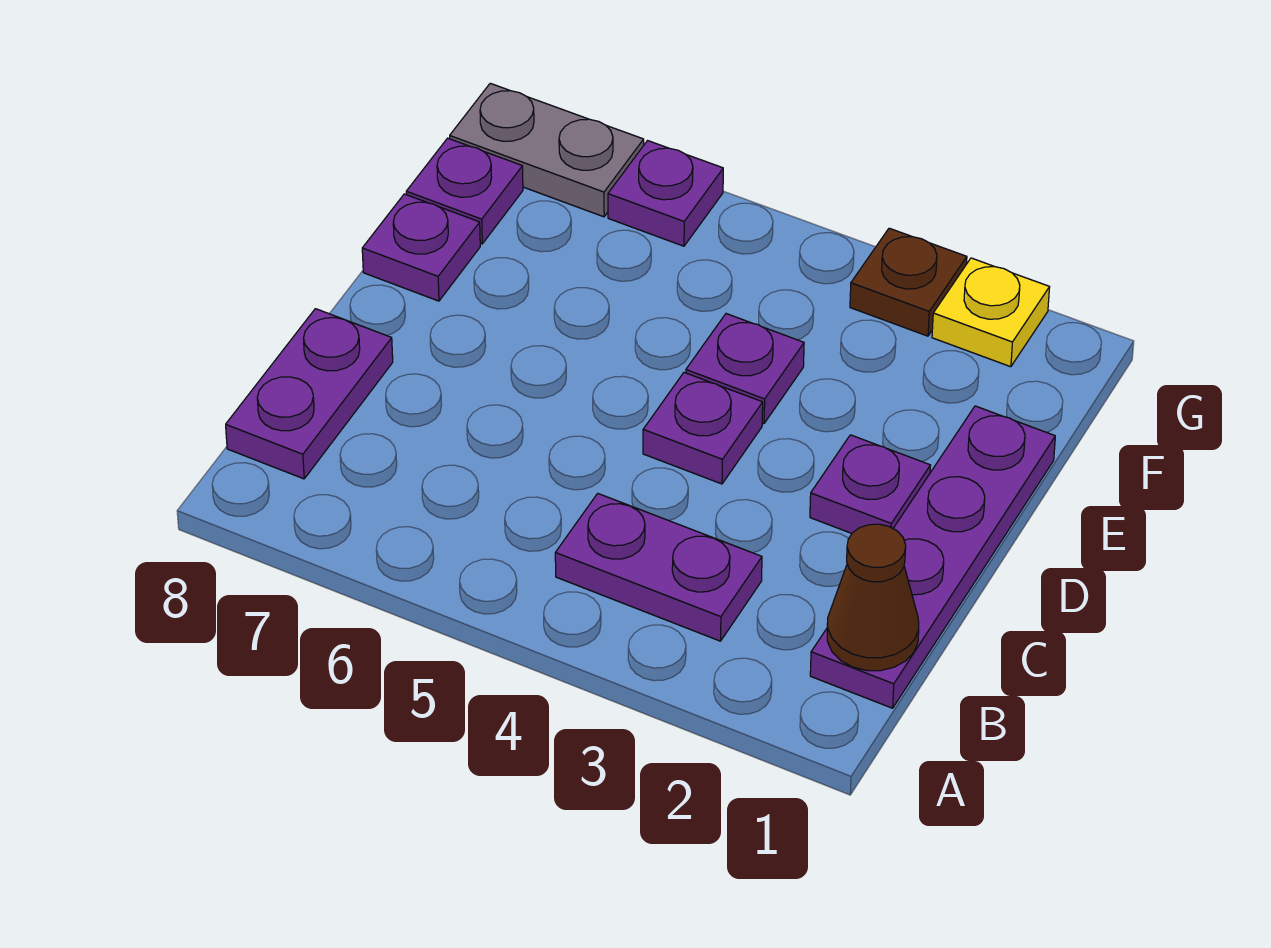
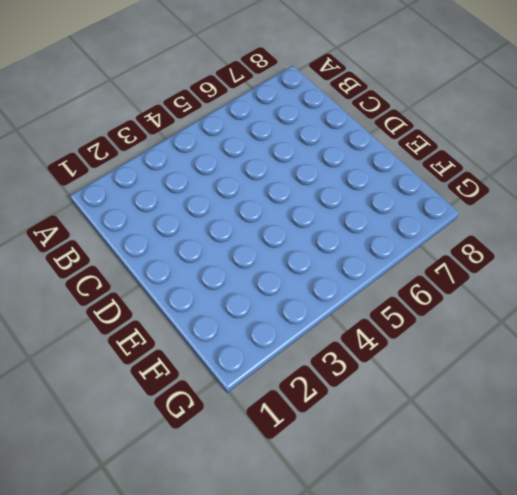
none -> purple 1x4 plate [810,406,1055,708]
none -> purple 1x2 plate [555,494,762,641]
none -> purple 1x2 plate [226,309,393,479]

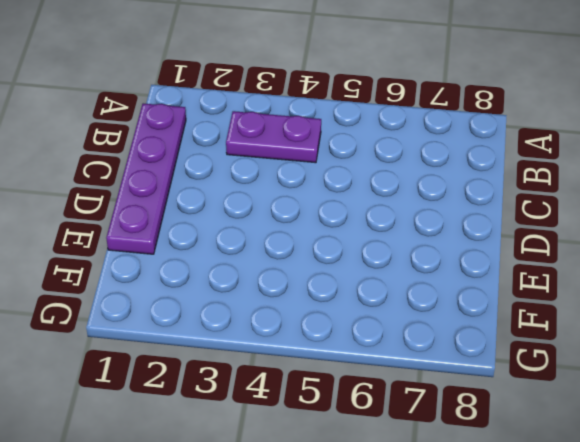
none -> purple 1x2 plate [226,309,393,479]
none -> purple 1x1 plate [810,435,931,533]
none -> purple 1x1 plate [643,373,763,484]

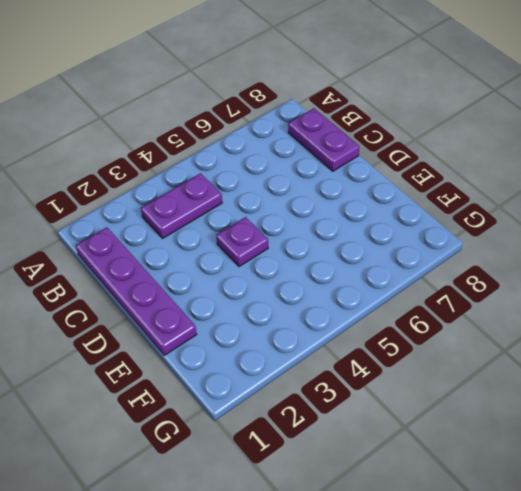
none -> purple 1x1 plate [810,435,931,533]
none -> purple 1x1 plate [686,314,804,424]
none -> purple 1x1 plate [362,194,480,301]

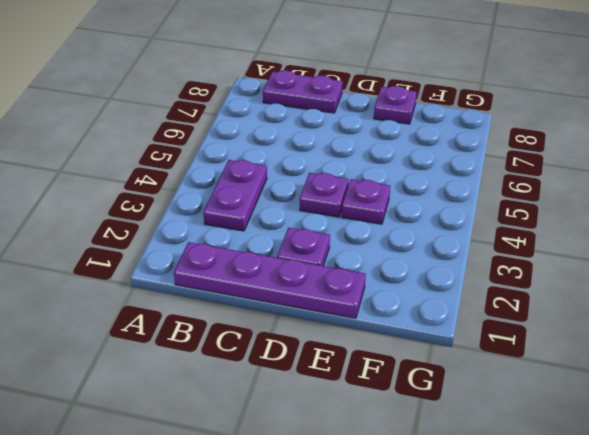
none -> purple 1x1 plate [406,138,523,244]
none -> yellow 1x1 plate [932,258,1050,367]
none -> brown 1x1 plate [850,228,967,336]

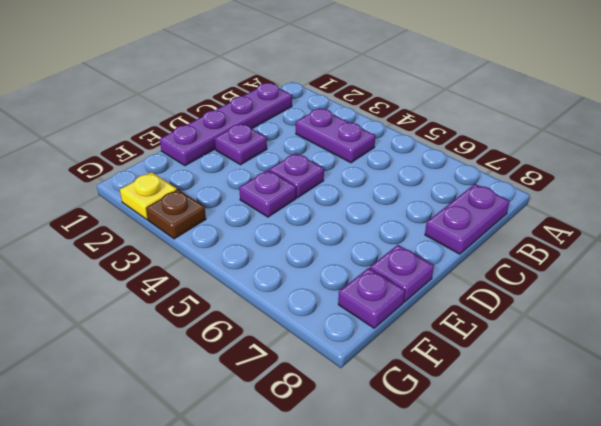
none -> purple 1x1 plate [608,141,723,246]
none -> grey 1x2 plate [450,83,644,217]
none -> brown 1x1 cone [827,524,919,671]

